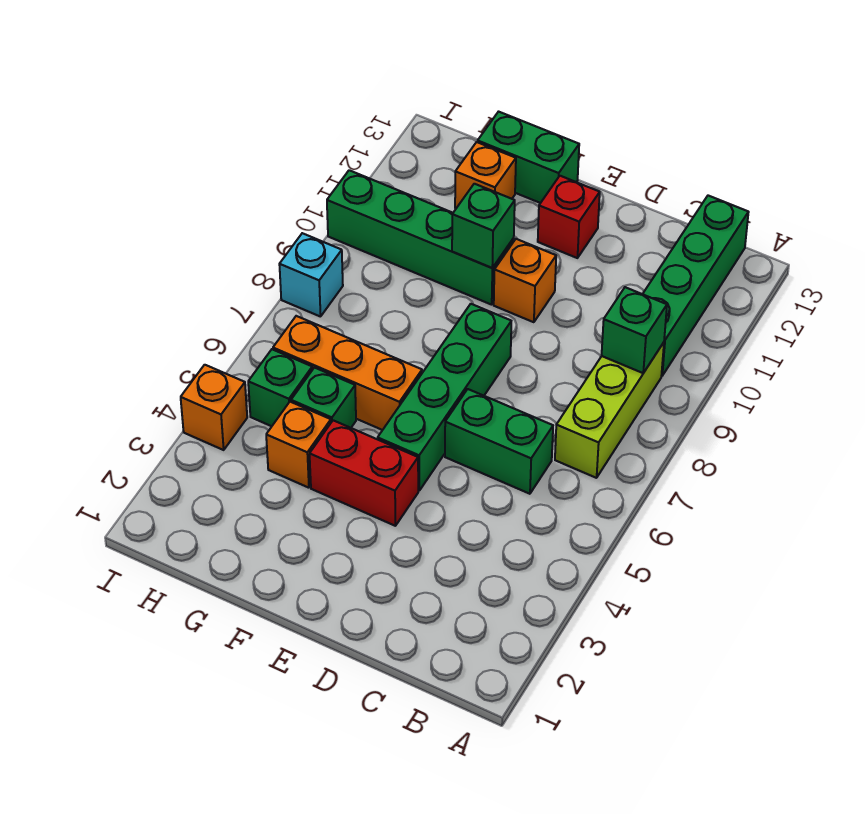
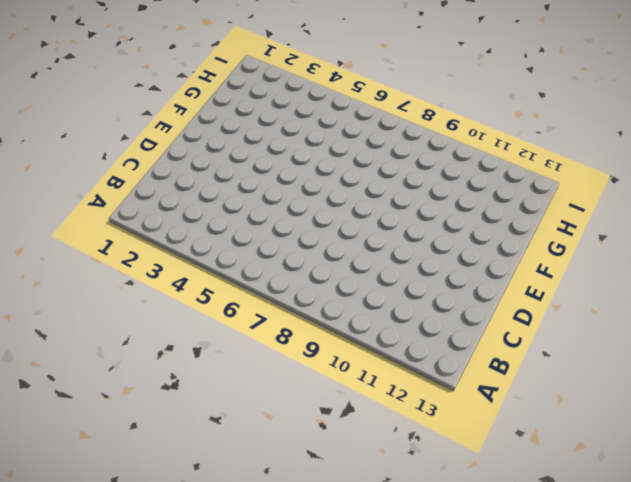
none -> lime 1x3 brick [555,342,664,478]
none -> green 1x4 brick [643,196,749,376]
none -> green 1x2 brick [445,389,553,494]

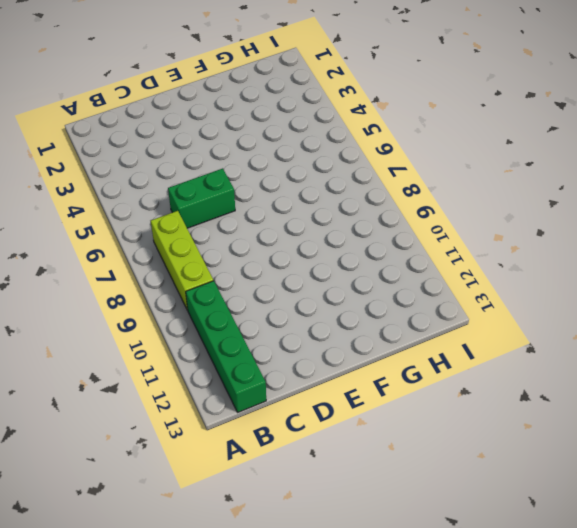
none -> red 1x2 brick [310,420,418,526]
none -> green 1x4 brick [378,304,511,491]
none -> orange 1x1 brick [494,239,556,322]

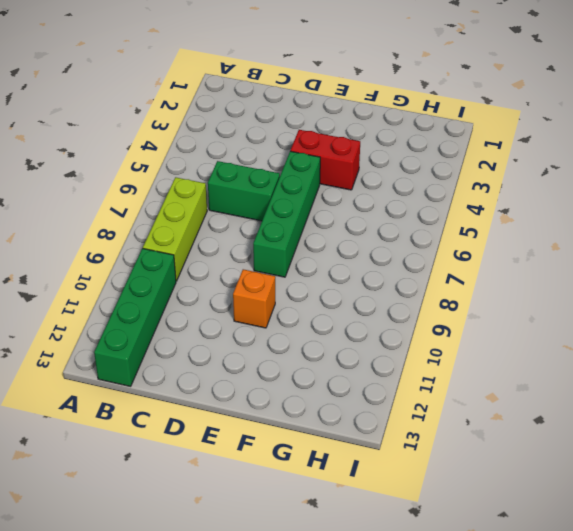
none -> red 1x1 brick [538,176,600,258]
none -> orange 1x3 brick [273,316,422,430]
none -> green 1x4 brick [327,170,514,305]

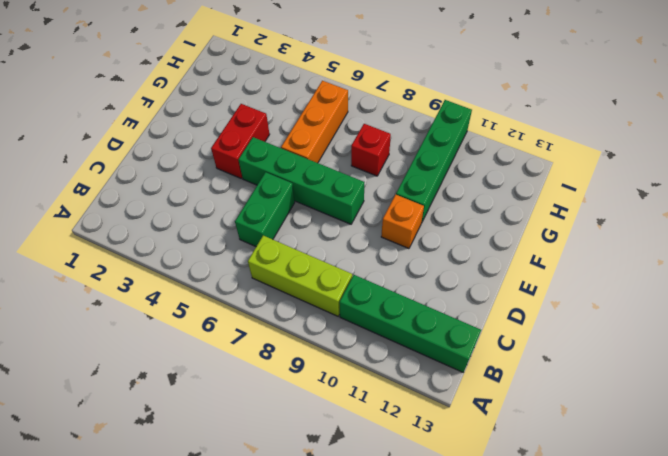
red 1x1 brick [351,124,391,176] -> red 1x1 brick moved to [538,176,600,258]
none -> green 1x2 brick [478,112,579,203]
none -> orange 1x1 brick [266,402,331,488]
none -> green 1x1 brick [291,368,356,428]

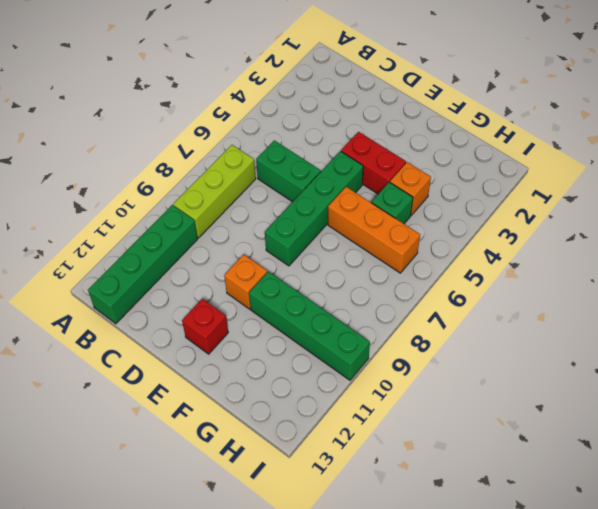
none -> green 1x2 brick [478,112,579,203]
none -> orange 1x1 brick [455,142,516,208]
none -> green 1x1 brick [248,349,312,426]

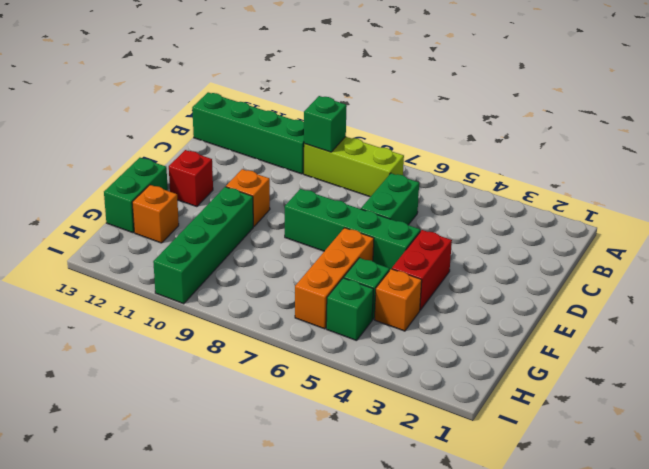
none -> orange 1x1 brick [181,365,247,450]
none -> cyan 1x1 brick [279,233,343,317]
none -> green 1x1 brick [452,184,515,268]

